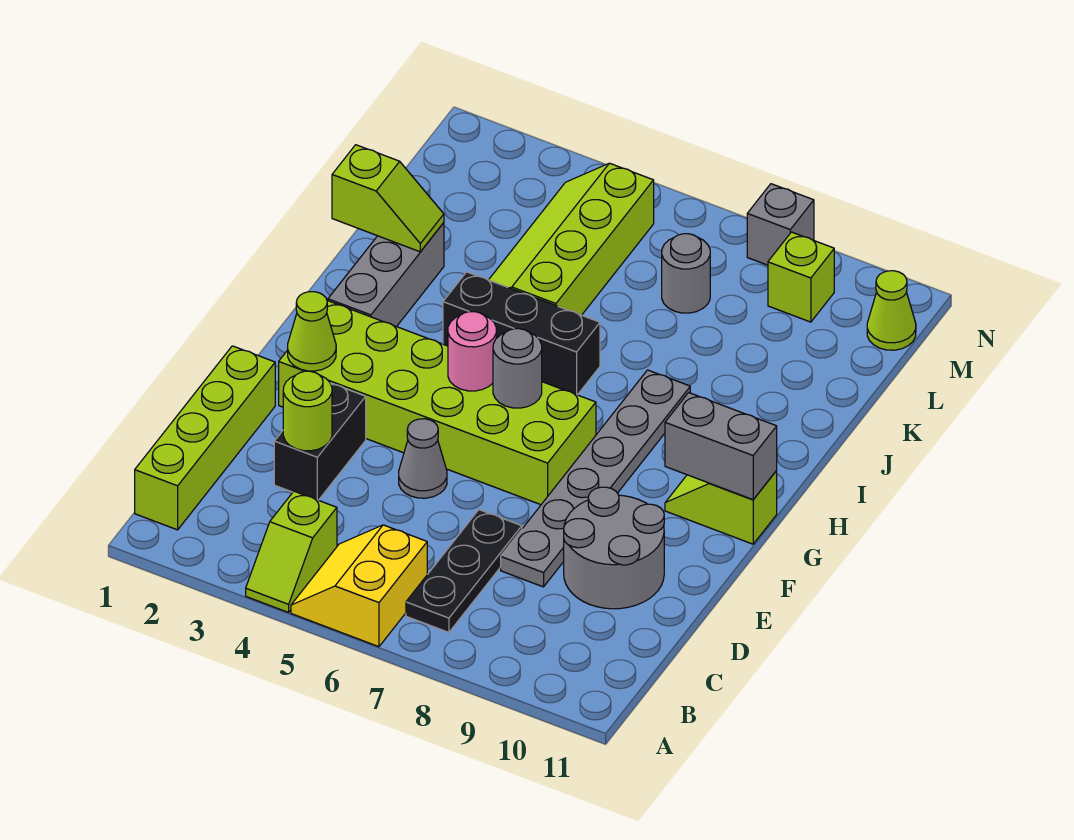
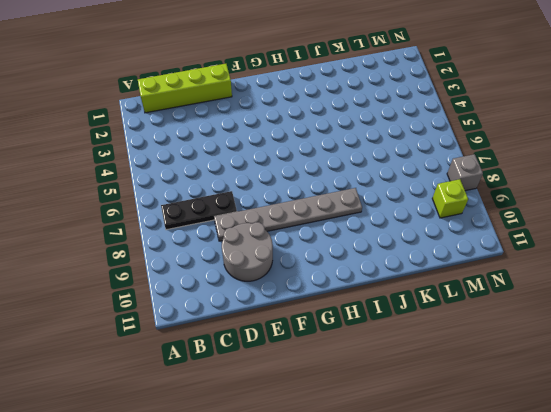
none -> lime 1x2 slope [246,491,337,612]
none -> yellow 2x2 slope [291,525,427,647]
none -> black 1x2 brick [274,383,366,500]

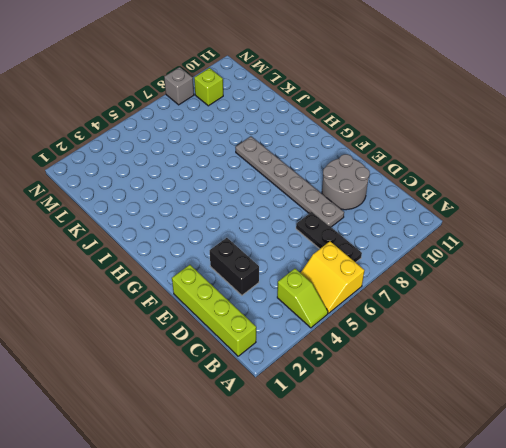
none -> grey 1x1 cone [399,419,447,498]
none -> lime 2x6 brick [279,301,596,505]
none -> lime 1x2 slope [665,471,777,544]

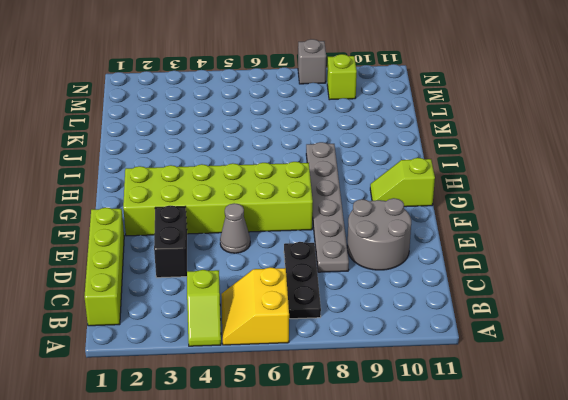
none -> grey 1x3 brick [328,223,444,327]
none -> black 1x3 brick [443,272,600,395]
none -> lime 2x4 slope [489,163,654,315]

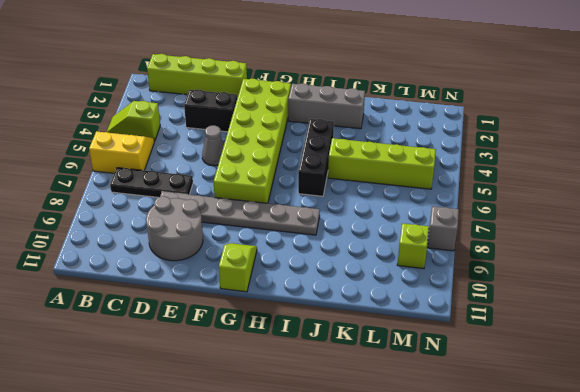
none -> grey 1x1 round brick [662,234,710,313]
none -> lime 1x1 cone [867,271,916,350]
none -> lime 1x1 round brick [283,371,332,451]

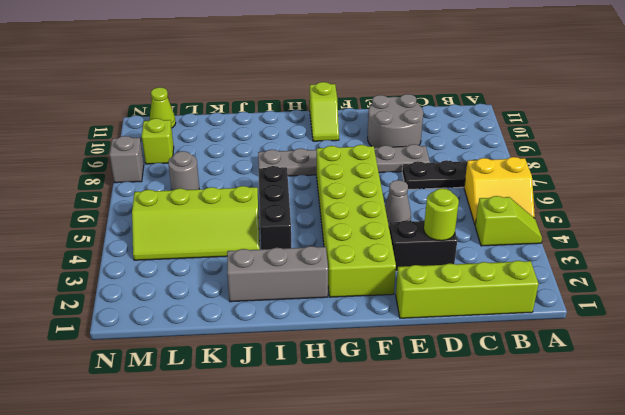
none -> lime 1x1 cone [288,292,336,371]
none -> pink 1x1 round brick [448,312,496,391]
none -> grey 1x1 round brick [493,329,542,408]

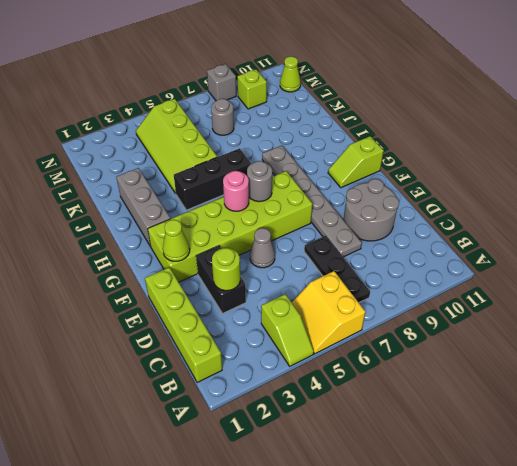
none -> grey 1x2 brick [665,393,777,500]
none -> lime 1x2 slope [332,145,444,252]

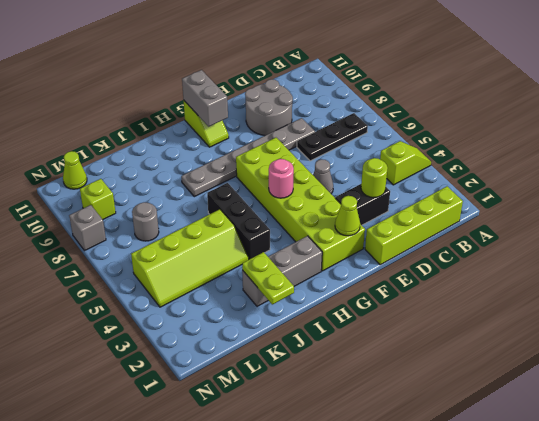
lime 1x2 plate [242,252,294,304] -> lime 1x2 slope [332,145,444,252]
none -> yellow 2x2 slope [291,525,427,647]
none -> grey 1x1 round brick [493,329,542,408]

